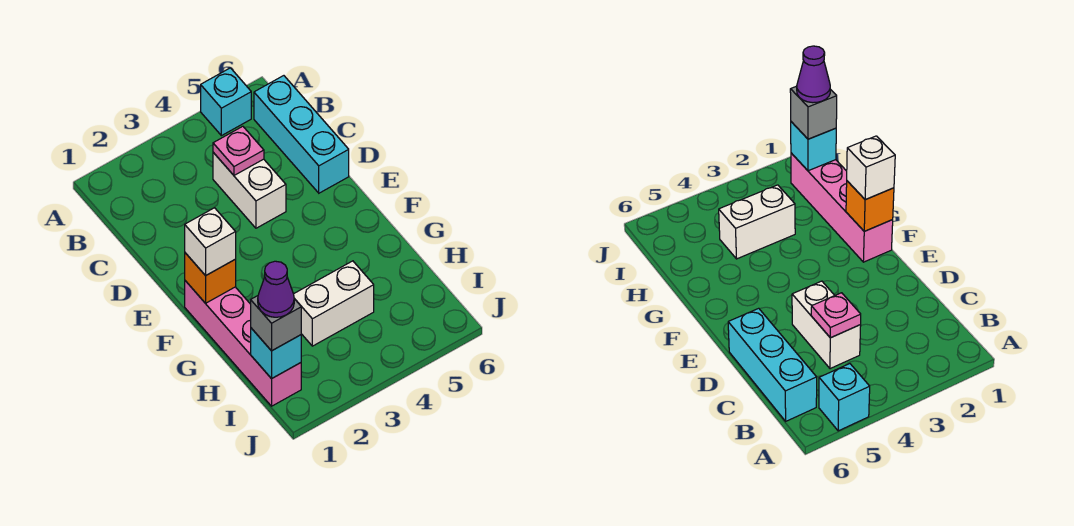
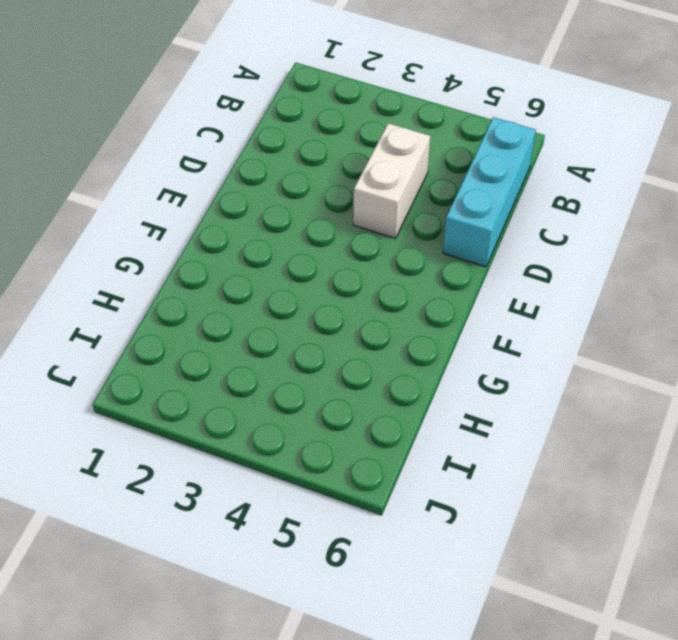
none -> cyan 1x1 brick [201,68,251,136]
none -> pink 1x4 brick [185,281,301,406]

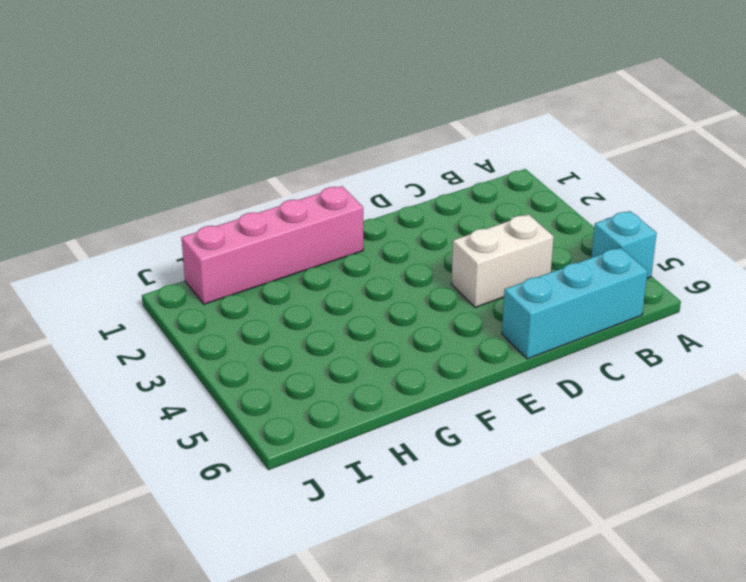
none -> white 1x2 brick [294,261,374,346]
none -> pink 1x1 plate [213,126,264,175]

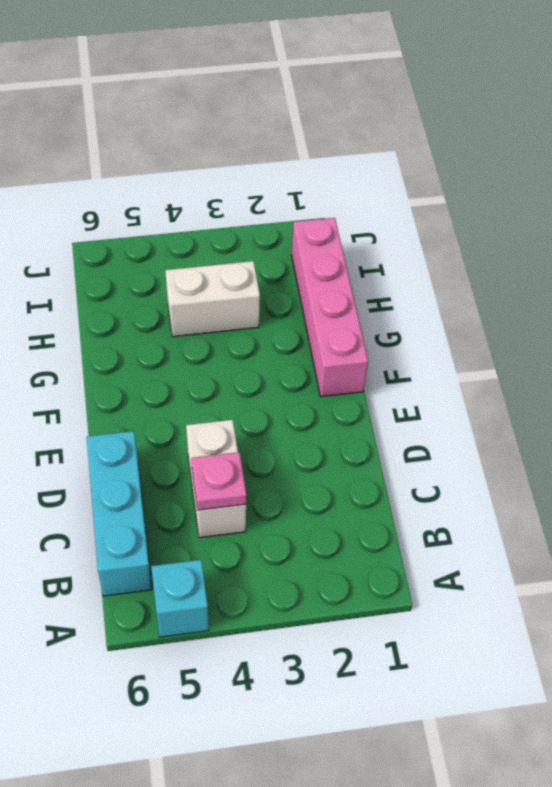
none -> orange 1x1 brick [185,253,236,303]
none -> cyan 1x1 brick [251,328,301,379]

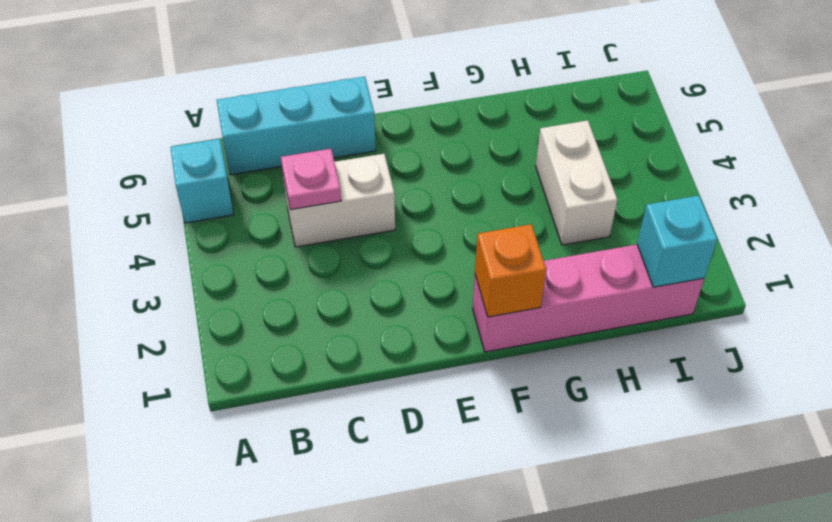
none -> white 1x1 brick [185,208,236,276]
none -> grey 1x1 brick [251,296,301,351]

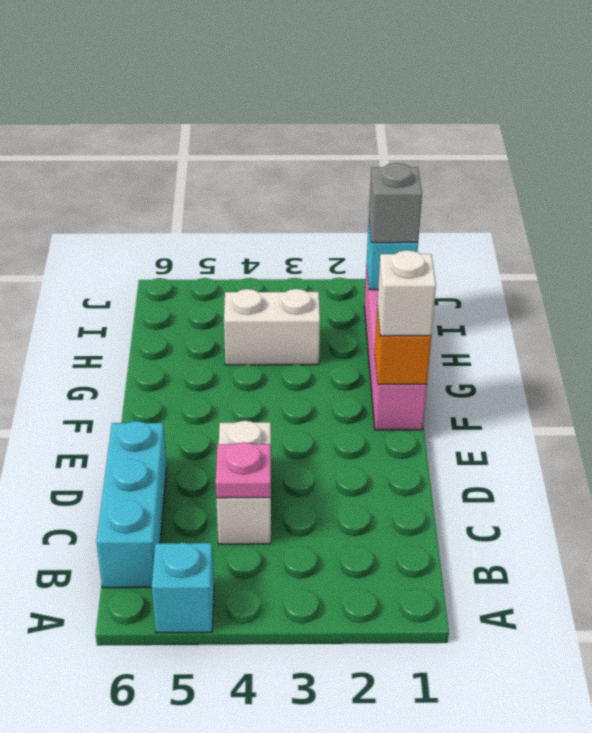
none -> purple 1x1 cone [258,261,294,317]

